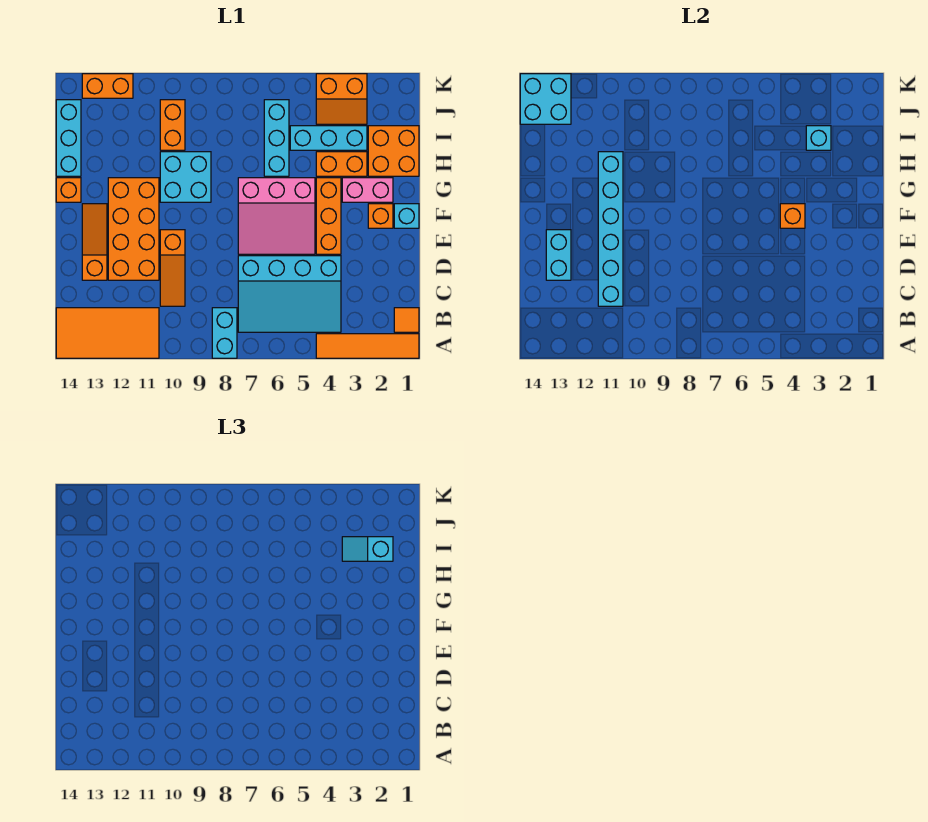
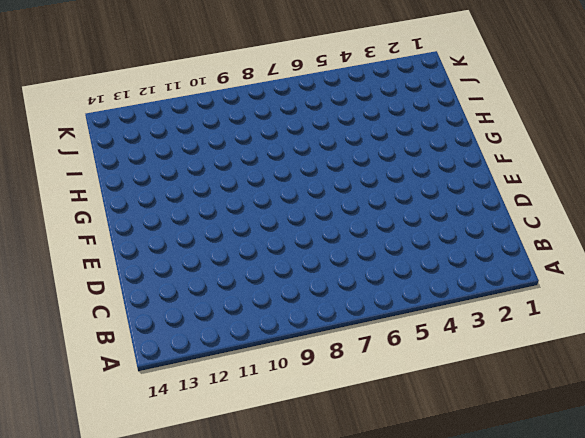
none -> orange 1x4 tile [316,334,419,358]
none -> cyan 1x2 brick [212,308,237,358]
none -> orange 2x4 tile [56,308,159,358]

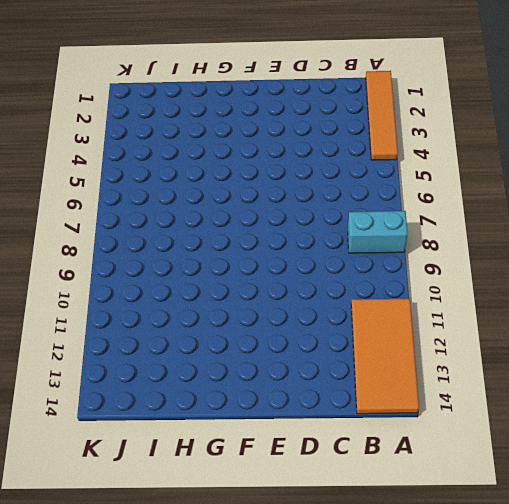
none -> orange 1x1 tile [394,308,419,332]
none -> cyan 3x4 slope [238,256,341,332]
none -> orange 1x3 slope [160,230,185,306]

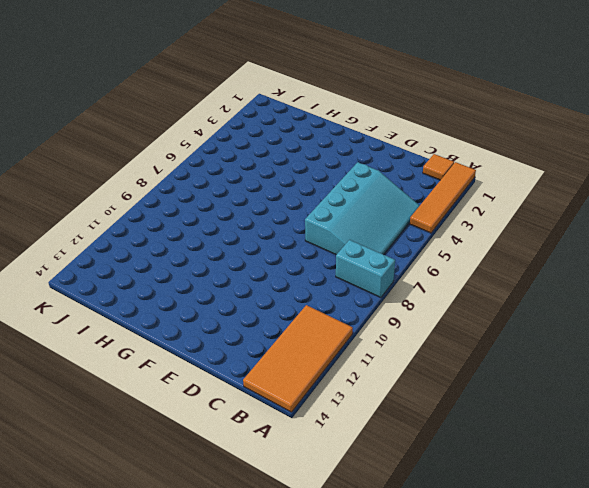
none -> orange 1x3 slope [160,230,185,306]
none -> orange 2x4 brick [108,178,159,280]
none -> orange 1x3 slope [82,204,107,280]

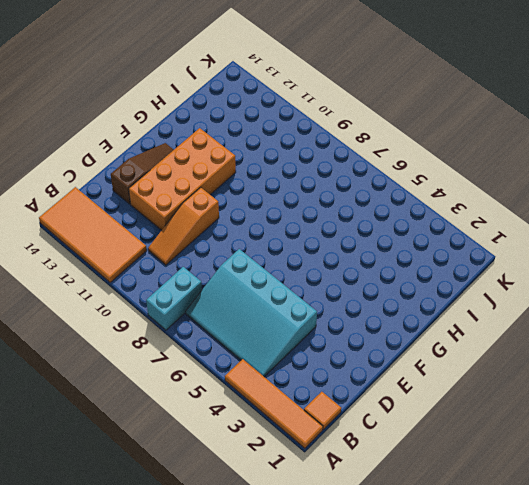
brown 1x3 slope [111,143,174,204] -> orange 1x3 slope [82,204,107,280]
none -> orange 1x3 brick [316,178,341,254]
none -> pink 3x3 slope [238,178,315,254]
none -> cyan 1x1 brick [394,204,419,228]

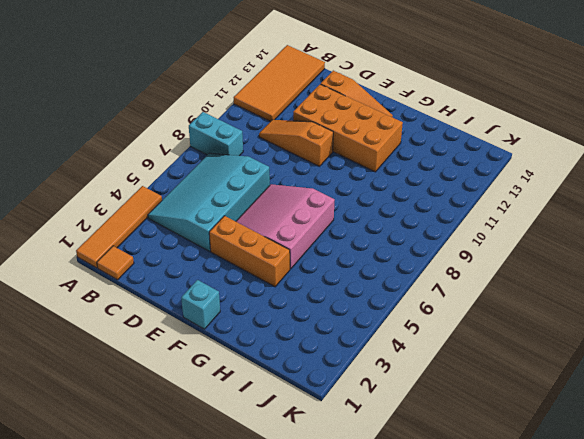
none -> orange 1x1 brick [368,204,393,228]
none -> pink 1x2 brick [342,178,393,202]
none -> cyan 2x2 brick [160,152,211,202]

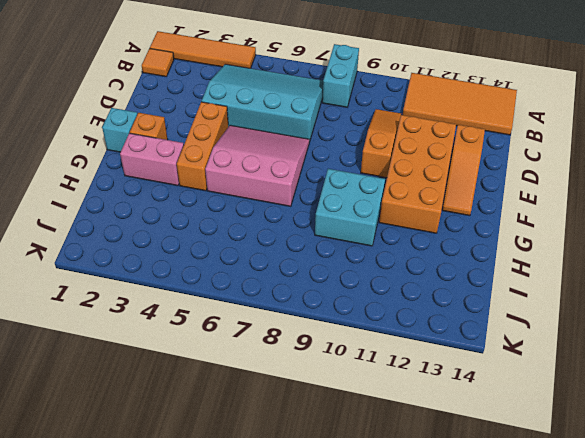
none -> orange 1x1 brick [56,178,81,202]
none -> orange 2x2 brick [368,126,419,176]
none -> orange 1x2 brick [316,152,367,176]

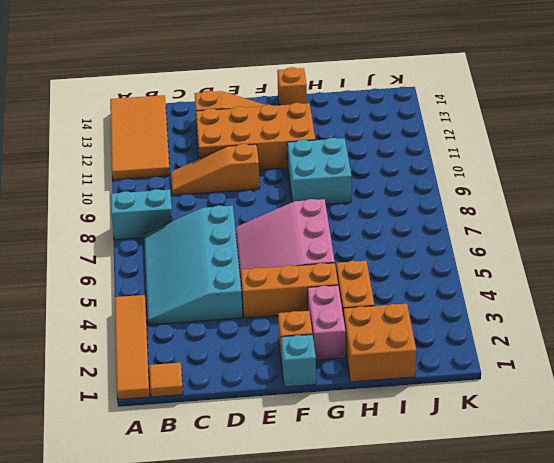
none -> cyan 1x3 brick [264,100,289,176]
none -> cyan 1x3 brick [56,100,81,176]
none -> cyan 1x3 brick [290,126,367,150]

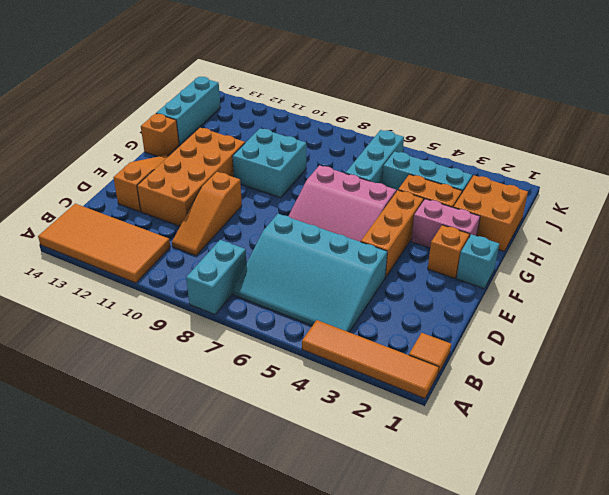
none -> orange 1x2 brick [160,100,185,150]
none -> orange 2x2 slope [316,74,367,124]
none -> orange 1x2 brick [82,74,133,98]

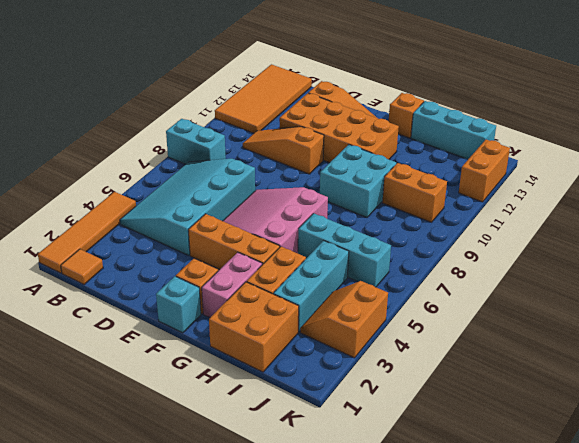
none -> cyan 1x6 brick [598,152,623,306]
none -> cyan 1x2 brick [546,230,571,280]
none -> orange 1x1 brick [780,204,805,228]

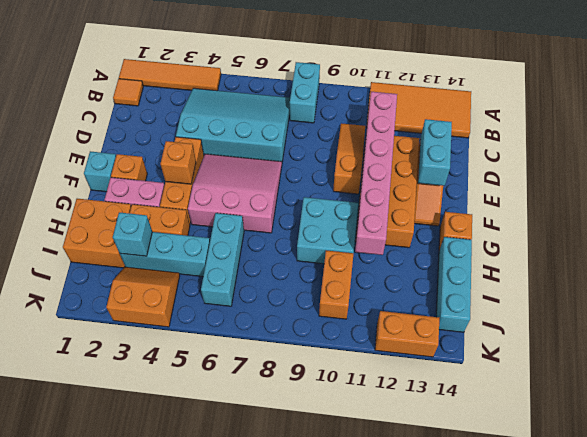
pink 1x6 brick [355,92,397,255] -> cyan 1x6 brick [598,152,623,306]
none -> cyan 2x2 brick [520,74,571,124]
none -> cyan 1x2 slope [342,537,393,561]

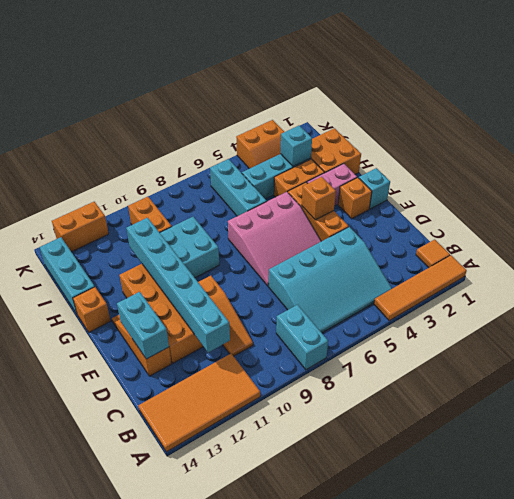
none -> cyan 2x2 brick [520,74,571,124]
none -> cyan 1x2 slope [342,537,393,561]

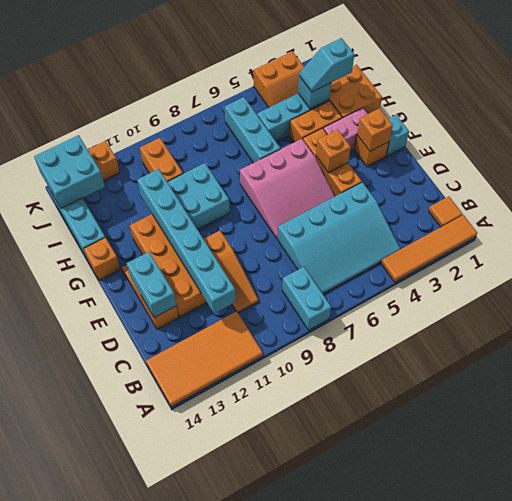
orange 1x1 brick [357,108,393,151] -> none

